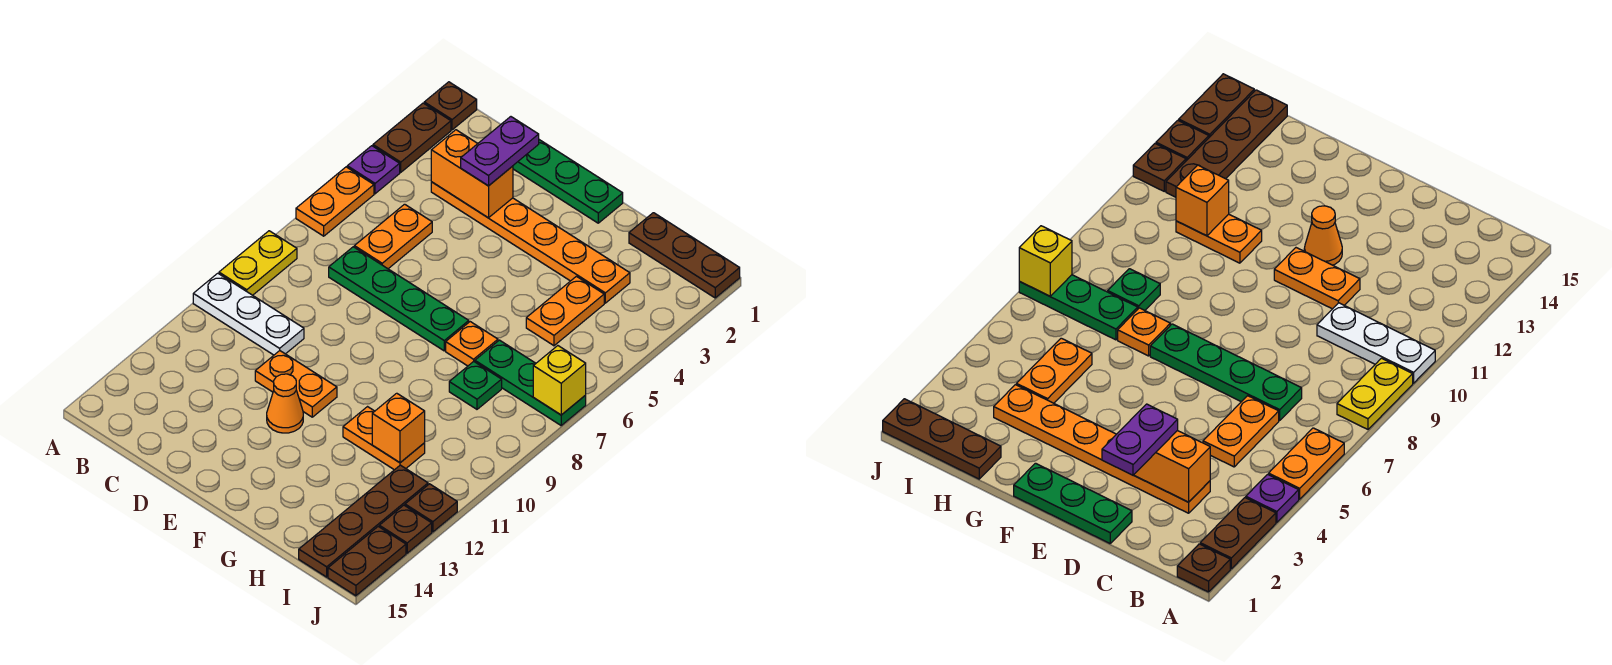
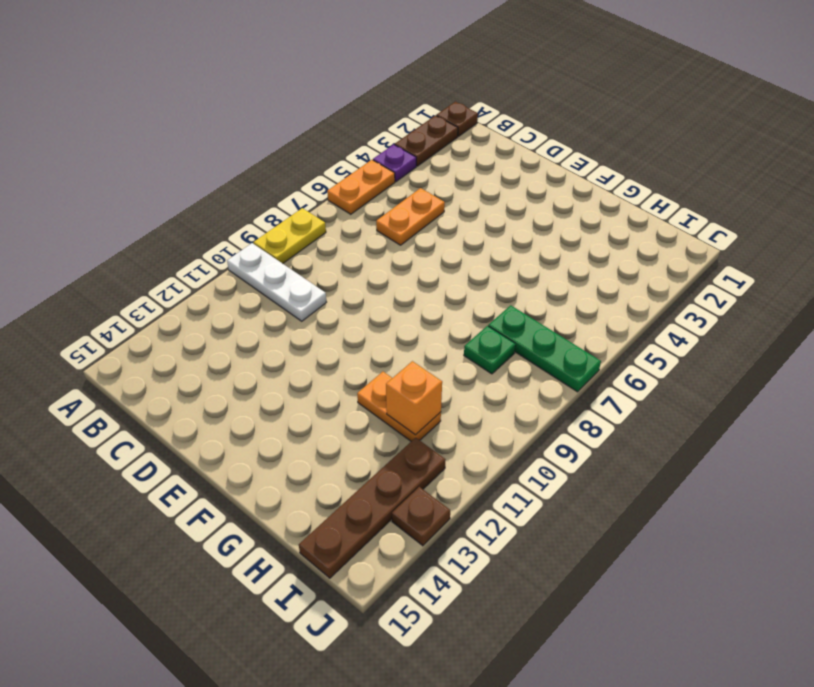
none -> orange 1x6 plate [431,182,630,303]
none -> green 1x4 plate [329,247,469,351]
none -> green 1x3 plate [513,140,623,223]

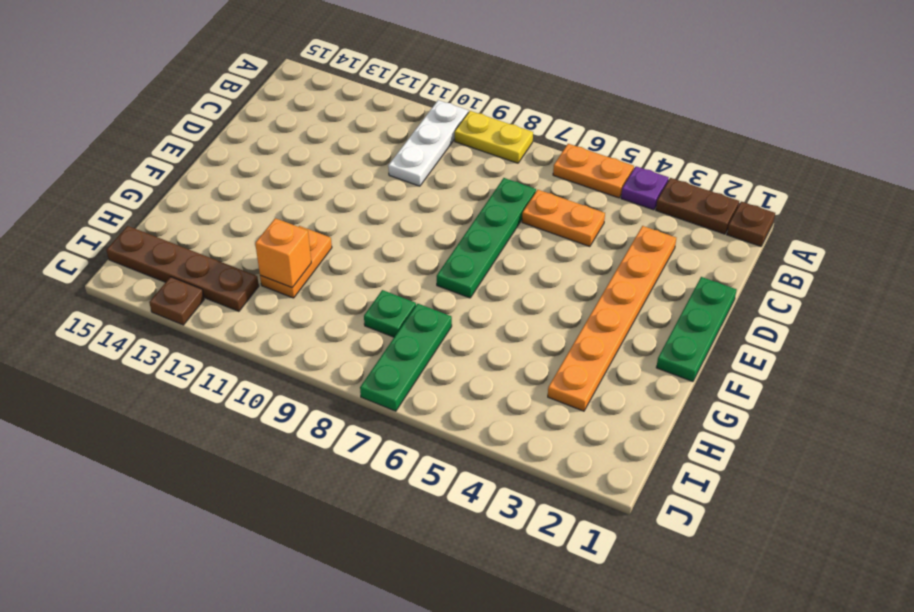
none -> orange 1x2 plate [255,351,337,417]
none -> orange 1x1 cone [267,374,303,433]
none -> orange 1x1 plate [446,322,498,366]

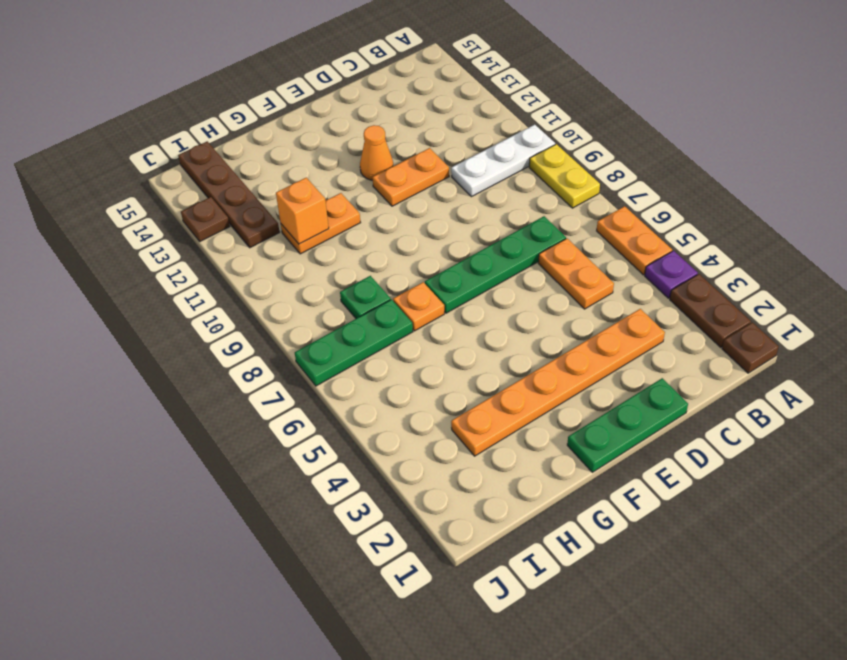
none -> brown 1x3 plate [629,213,740,298]
none -> orange 1x2 plate [526,276,604,346]
none -> brown 1x1 plate [405,484,457,532]

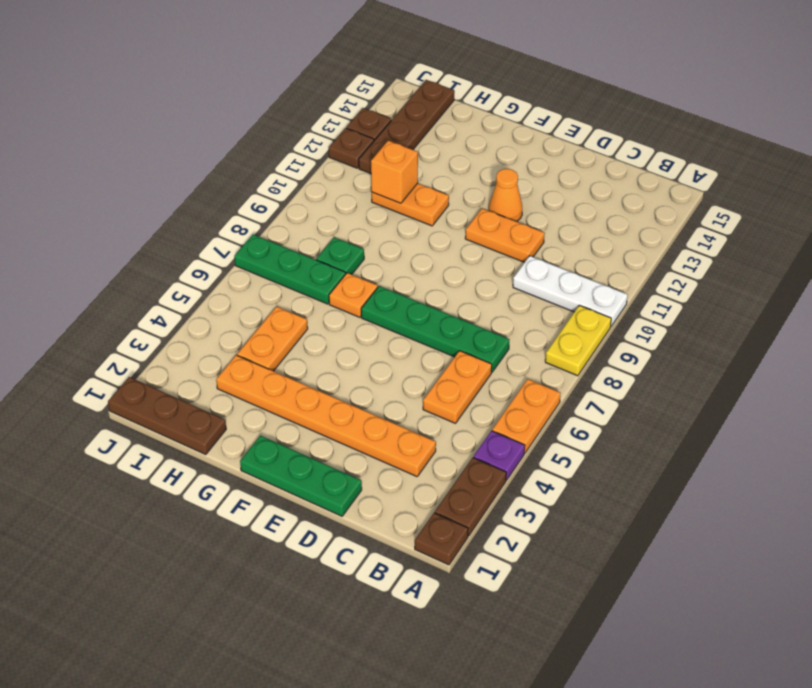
none -> brown 1x2 plate [328,527,406,596]
none -> orange 1x2 brick [431,130,513,218]
none -> yellow 1x1 brick [533,346,586,415]

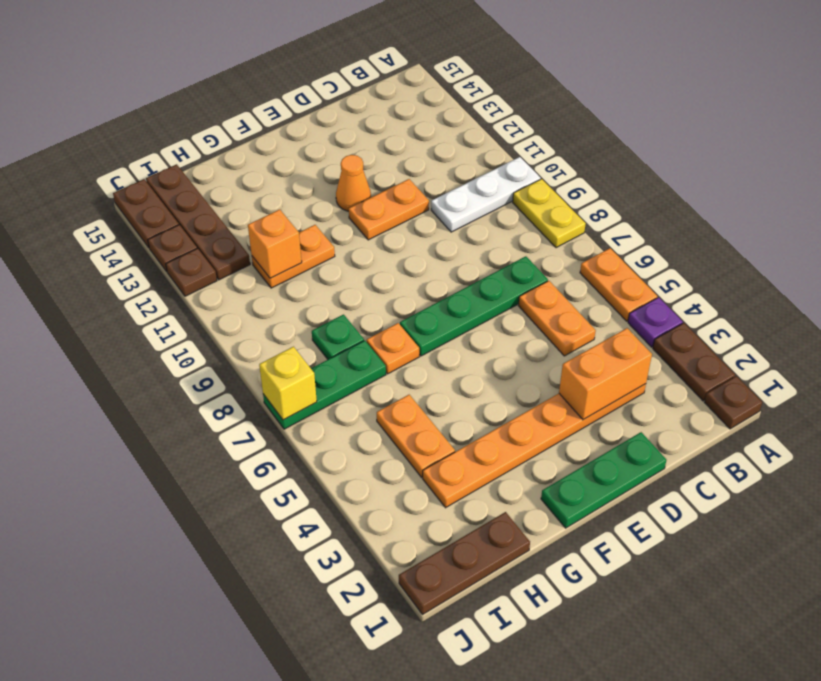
none -> purple 1x2 plate [461,117,539,186]

